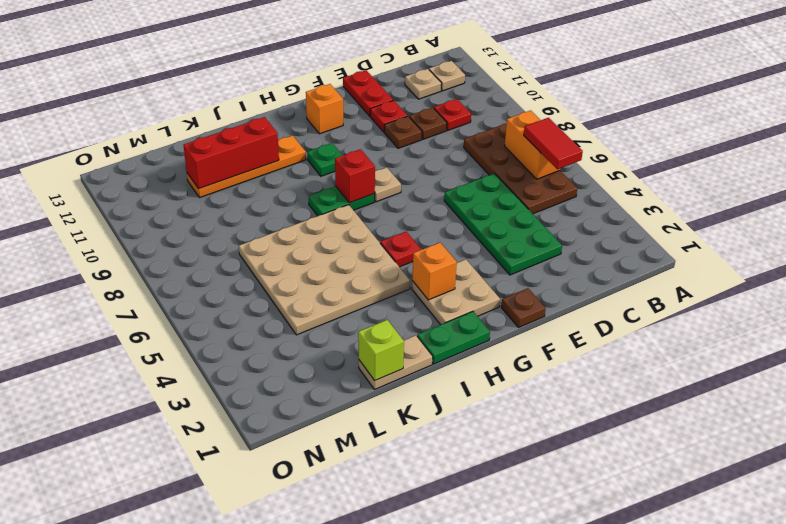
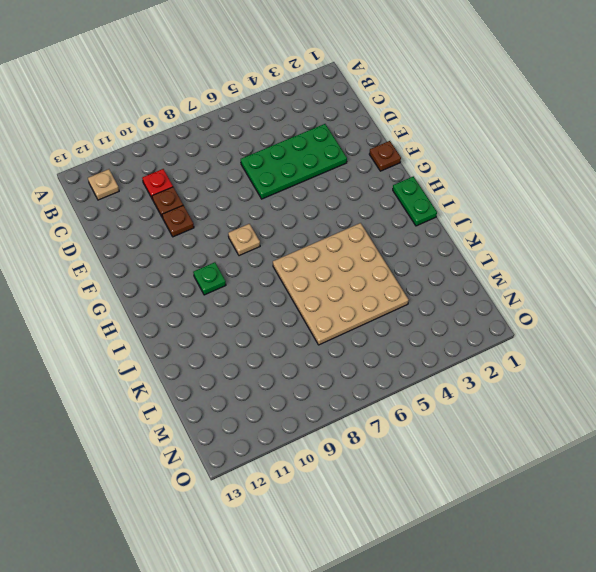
none -> brown 2x4 plate [464,123,577,214]
none -> tan 1x1 plate [405,69,442,99]
none -> red 1x1 plate [370,100,407,132]

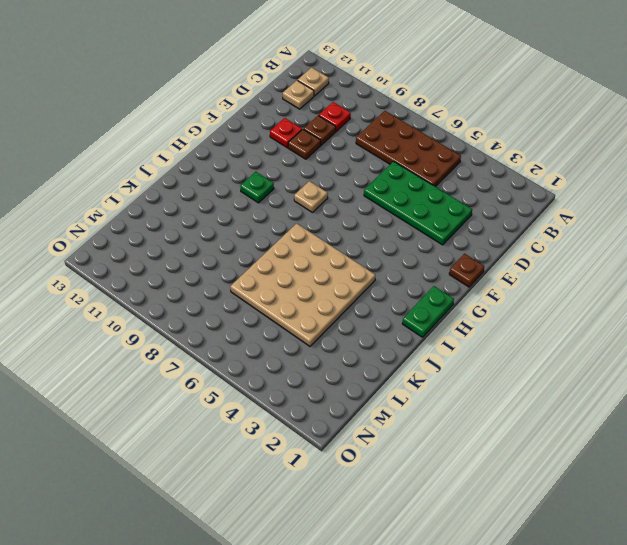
none -> red 1x2 plate [343,70,393,116]
none -> tan 2x2 plate [412,259,500,325]
none -> orange 1x1 brick [306,84,343,134]

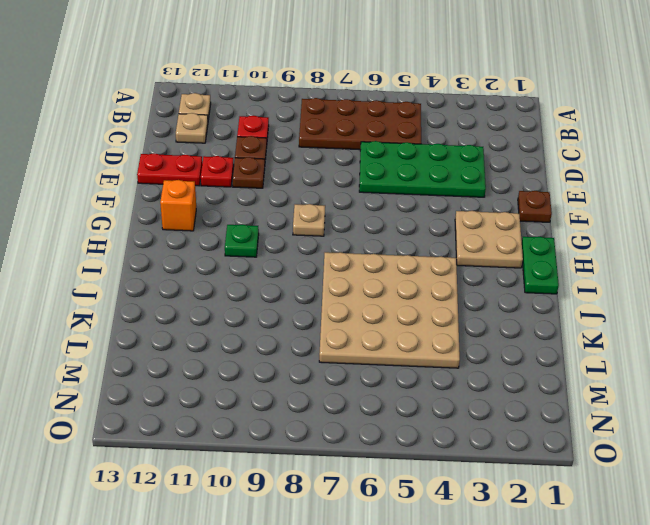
none -> red 1x1 plate [380,232,421,267]
none -> green 1x2 plate [309,186,375,216]
none -> orange 1x4 plate [187,136,306,198]

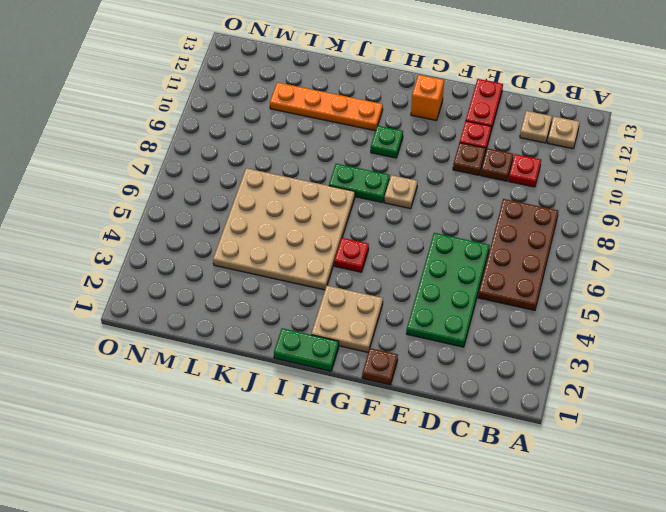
none -> tan 1x2 plate [359,335,433,390]
none -> orange 1x2 brick [505,111,560,179]
none -> orange 1x1 brick [412,243,457,300]

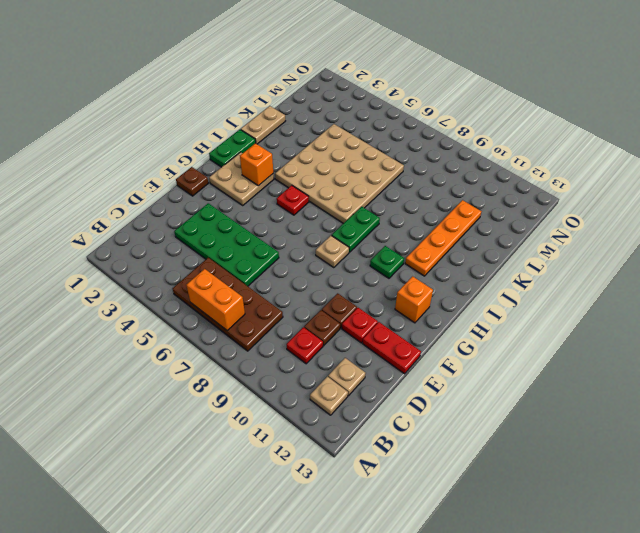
none -> red 1x1 brick [335,149,375,203]
none -> red 1x3 brick [184,117,279,189]
none -> lime 1x1 brick [358,320,404,381]

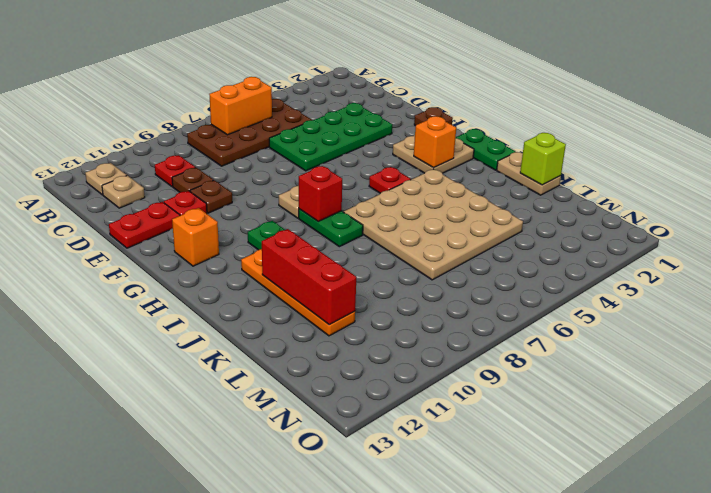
none -> red 1x2 tile [524,118,583,169]

